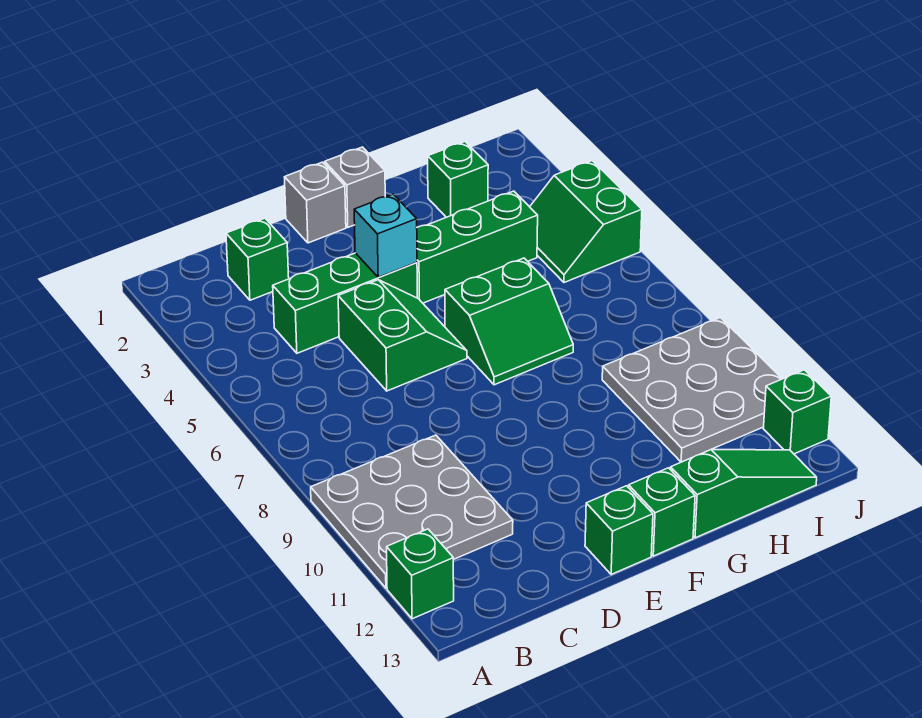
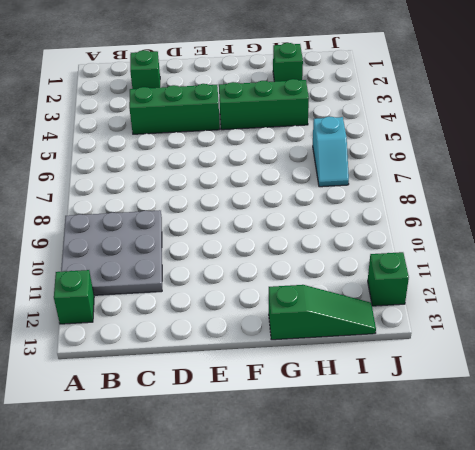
cyan 1x2 slope [313,116,349,187] -> none
none -> green 2x2 slope [338,280,467,391]
none -> grey 1x1 brick [284,162,346,243]
none -> green 1x1 brick [585,486,653,575]

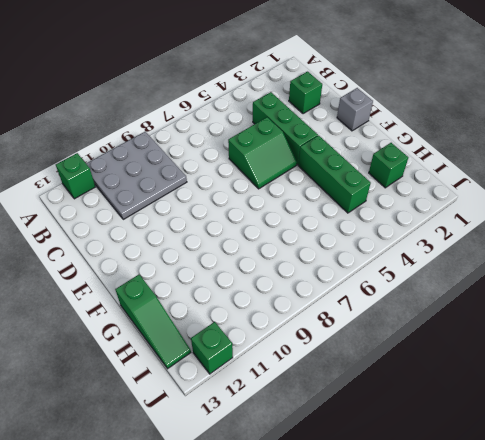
none -> green 1x1 brick [585,486,653,575]
none -> grey 1x1 brick [325,147,385,227]
none -> green 2x2 slope [445,258,573,385]

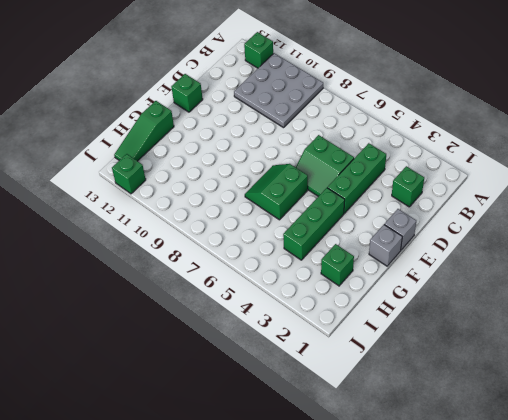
none -> green 1x1 brick [628,468,695,556]
none -> grey 3x3 plate [602,318,782,462]
none -> green 2x2 slope [530,161,642,283]

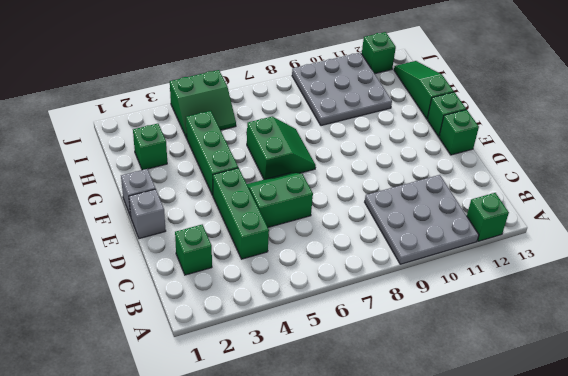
none -> cyan 1x1 brick [354,194,417,277]

